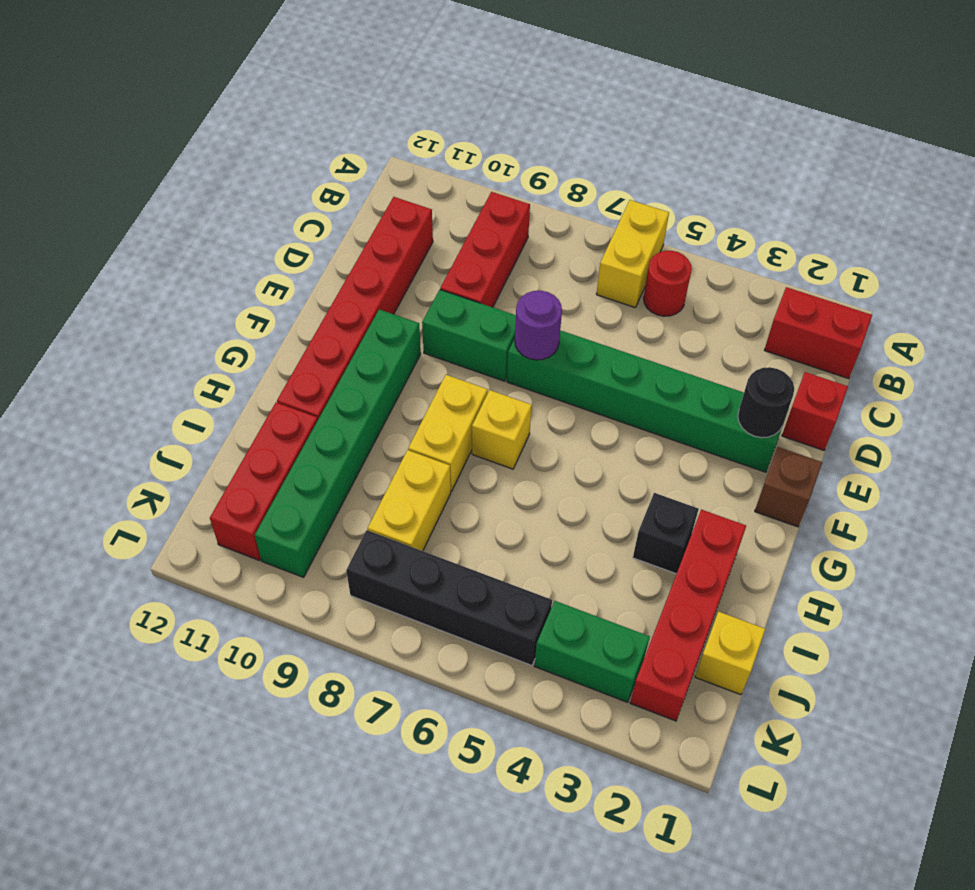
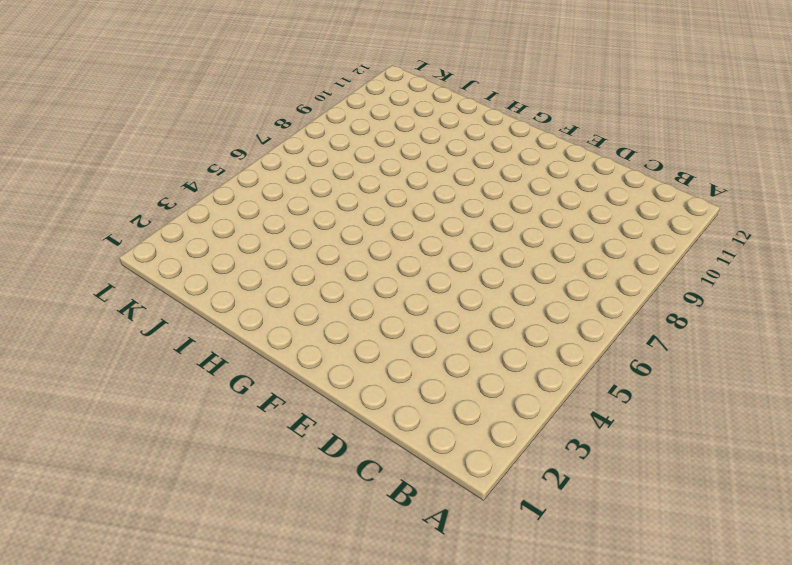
none -> yellow 1x2 brick [596,200,669,308]
none -> red 1x2 brick [765,287,872,379]
none -> red 1x1 round brick [643,251,692,316]

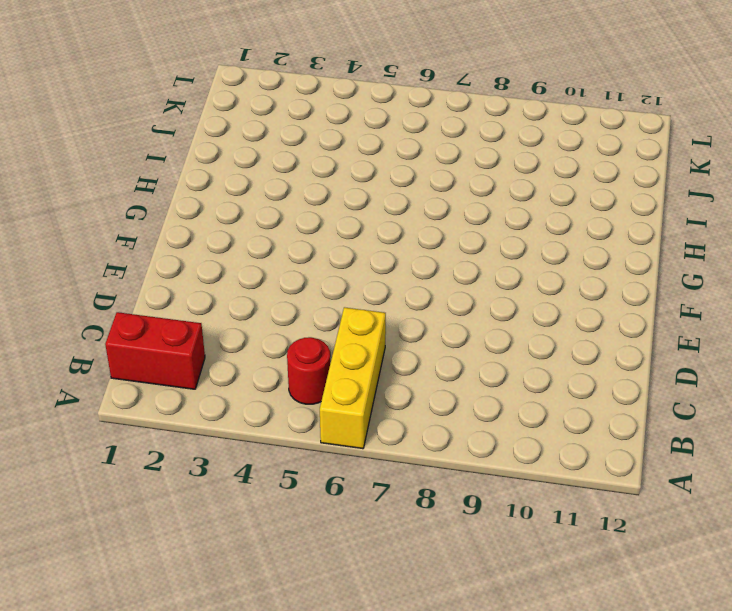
yellow 1x3 brick [320,307,386,449] -> yellow 1x2 brick [596,200,669,308]
none -> red 1x3 brick [440,192,530,307]
none -> red 1x6 brick [277,197,433,420]
none -> red 1x1 brick [782,372,848,450]

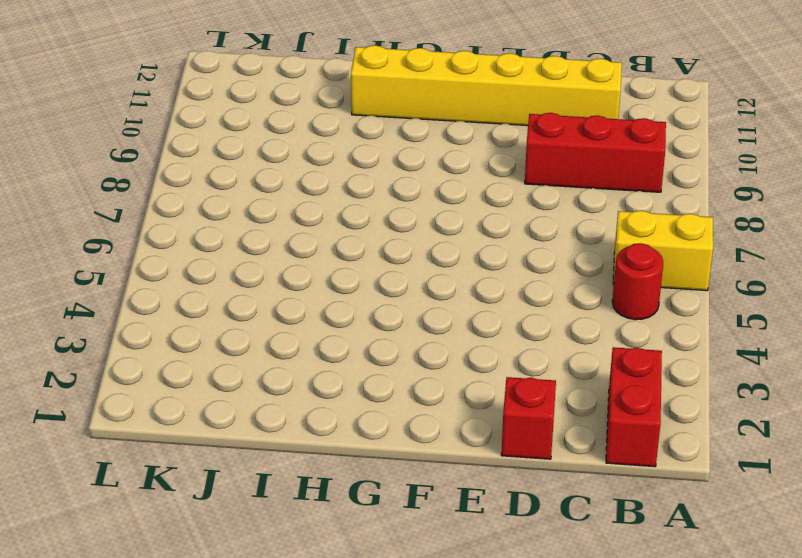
yellow 1x6 brick [351,45,622,126] -> red 1x6 brick [277,197,433,420]
none -> green 1x6 brick [507,330,782,472]
none -> green 1x2 brick [422,290,516,381]
none -> brown 1x1 brick [755,447,822,527]

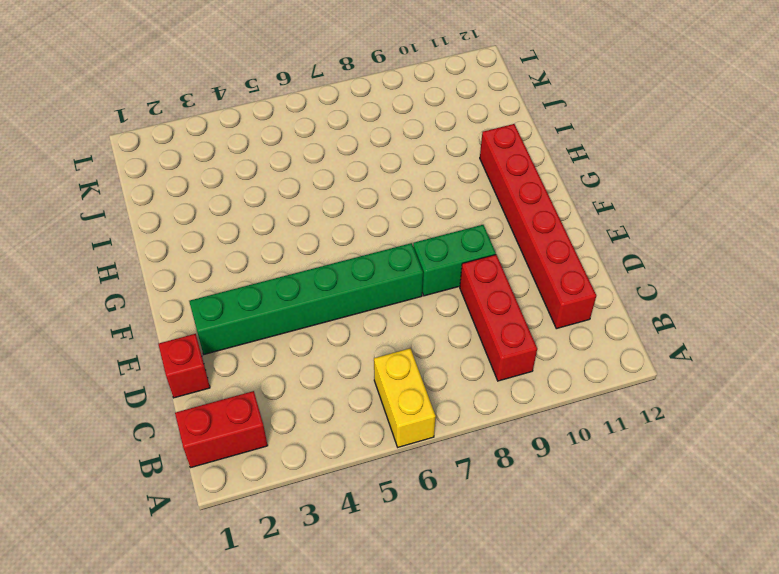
none -> red 1x1 round brick [643,251,692,316]
none -> brown 1x1 brick [755,447,822,527]
none -> green 1x6 brick [255,309,421,577]

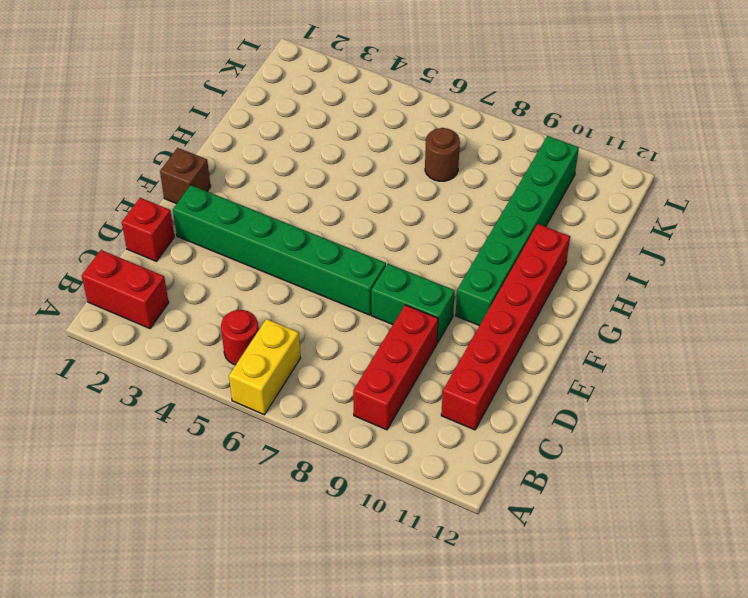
brown 1x1 round brick [425,128,460,181] -> none
none -> yellow 1x1 brick [472,390,532,469]
none -> yellow 1x2 brick [408,375,487,491]
none -> red 1x4 brick [630,510,746,721]

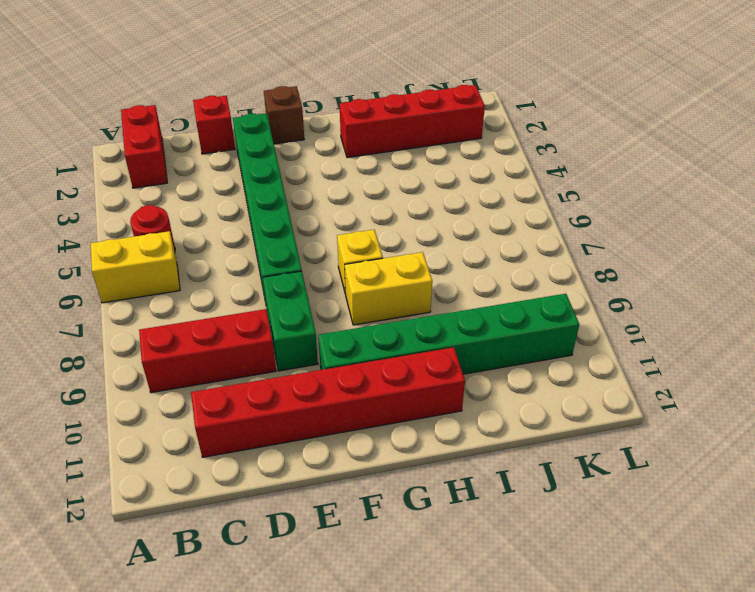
none -> black 1x1 brick [633,493,699,574]
none -> yellow 1x2 brick [368,450,451,551]
none -> red 1x3 brick [210,402,318,560]

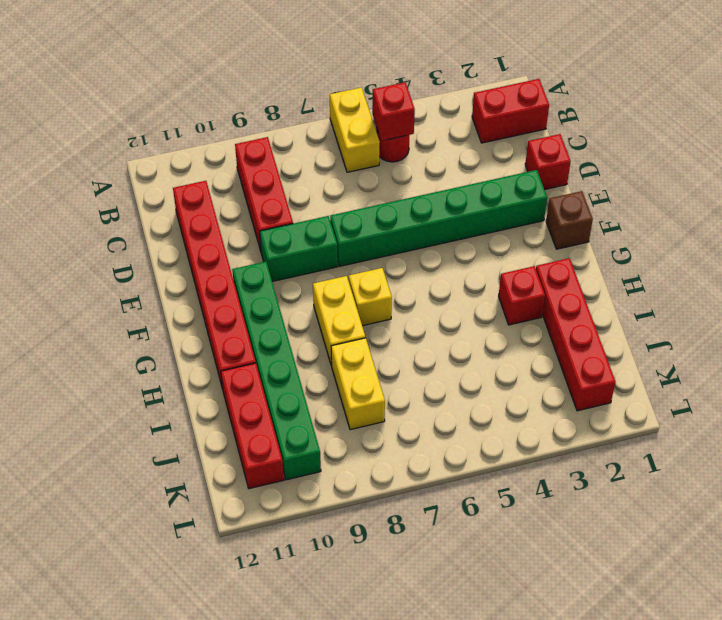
red 1x1 brick [372,82,415,141] -> none
red 1x1 brick [499,266,545,325] -> black 1x1 brick [633,493,699,574]
none -> yellow 1x1 brick [695,612,765,695]
none -> green 1x2 brick [535,601,650,702]
none -> black 1x4 brick [346,530,552,665]

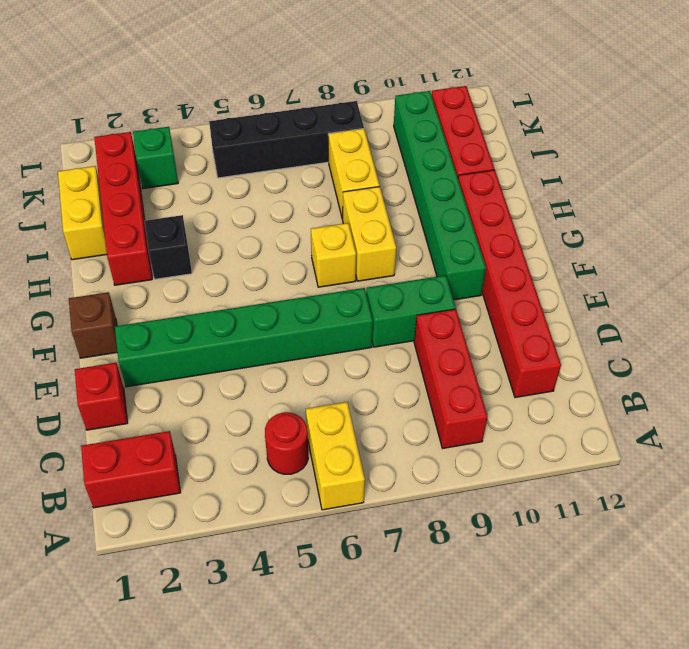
yellow 1x2 brick [58,166,107,260] -> yellow 1x1 brick [695,612,765,695]
green 1x1 brick [133,127,178,189] -> green 1x2 brick [535,601,650,702]
none -> black 1x1 round brick [738,367,794,438]
none -> purple 1x1 round brick [515,291,562,360]

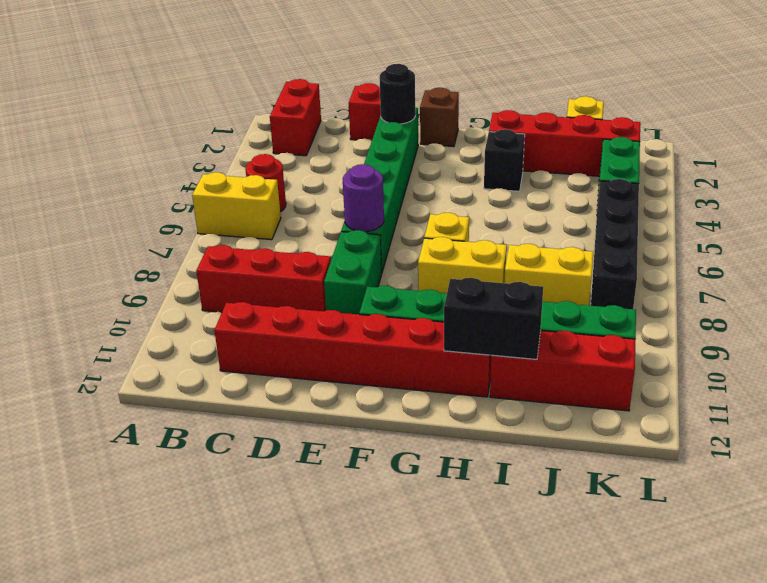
black 1x2 brick [444,278,543,359] -> none

